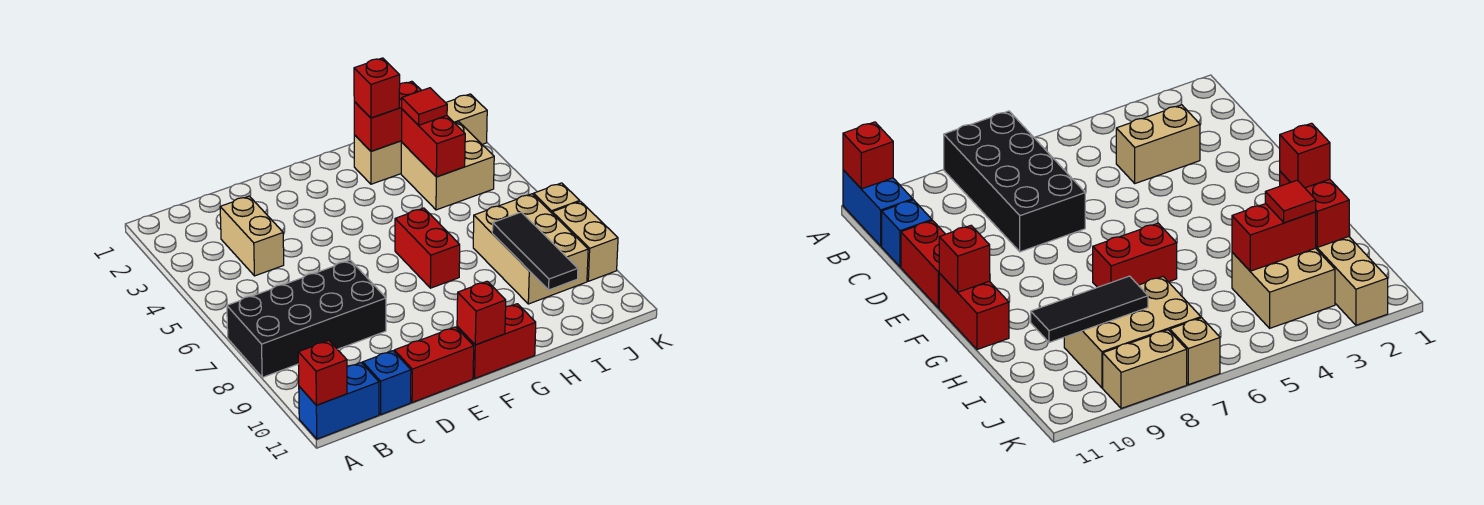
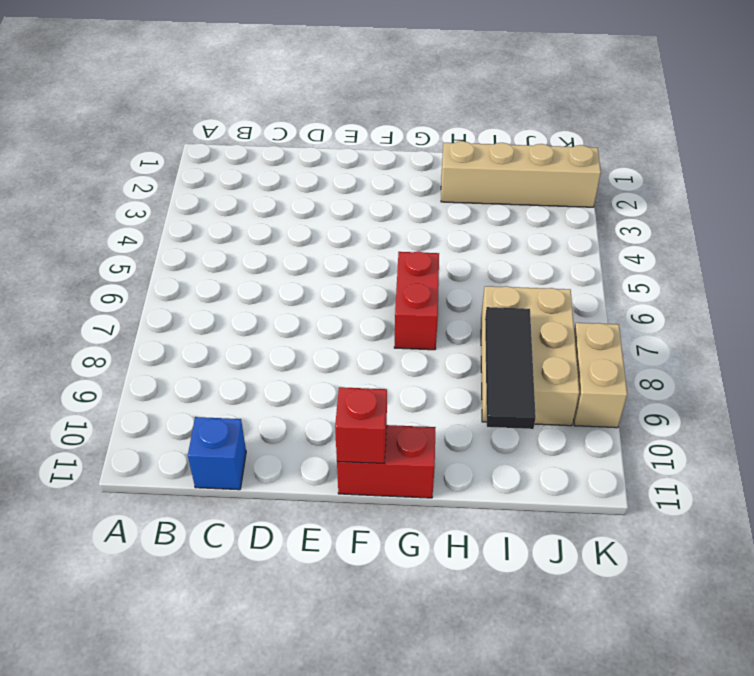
none -> black 2x4 brick [227,260,386,377]
none -> blue 1x2 brick [299,363,379,439]
none -> tan 1x2 brick [220,196,284,276]

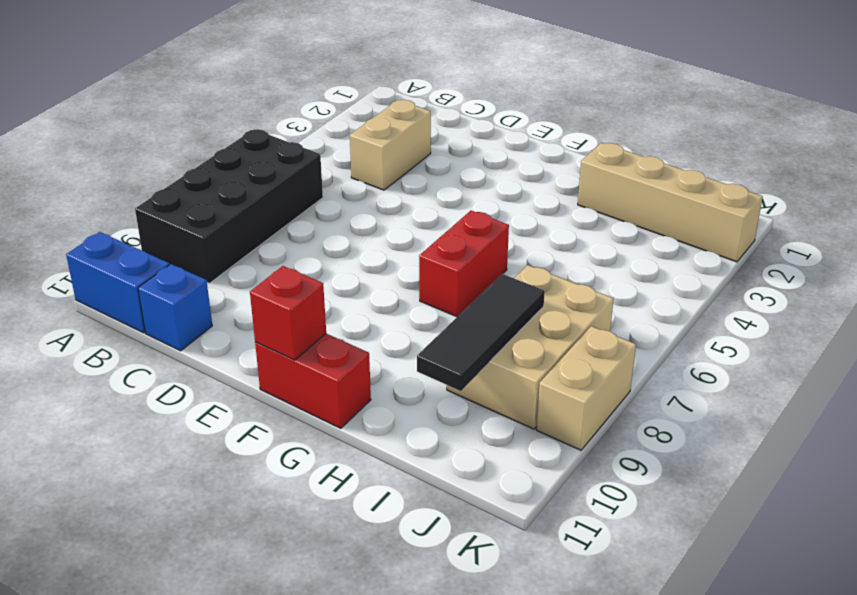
black 2x4 brick [135,129,323,283] -> black 2x4 brick turned to [227,260,386,377]
none -> red 1x2 brick [394,327,474,403]
none -> tan 2x2 brick [401,122,494,210]
none -> tan 1x1 brick [534,183,580,213]

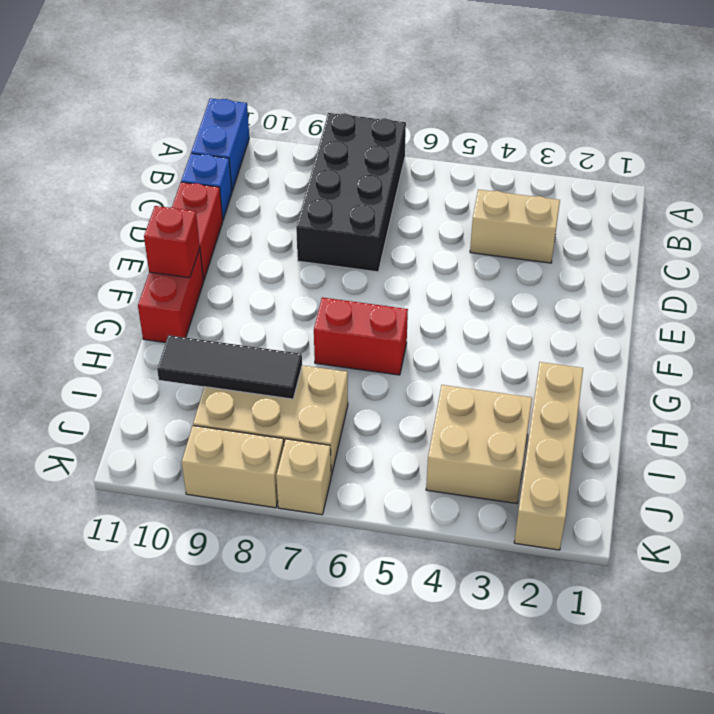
none -> red 1x1 brick [298,340,347,405]
none -> red 1x2 brick [354,81,422,151]
none -> red 1x2 brick [402,109,465,177]

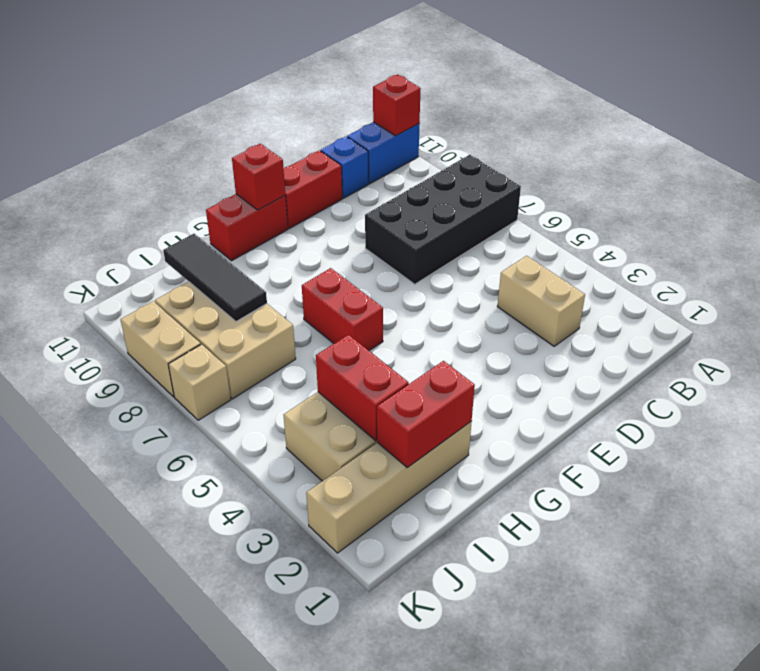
none -> red 1x1 brick [354,58,400,118]
none -> red 1x1 tile [402,88,447,125]

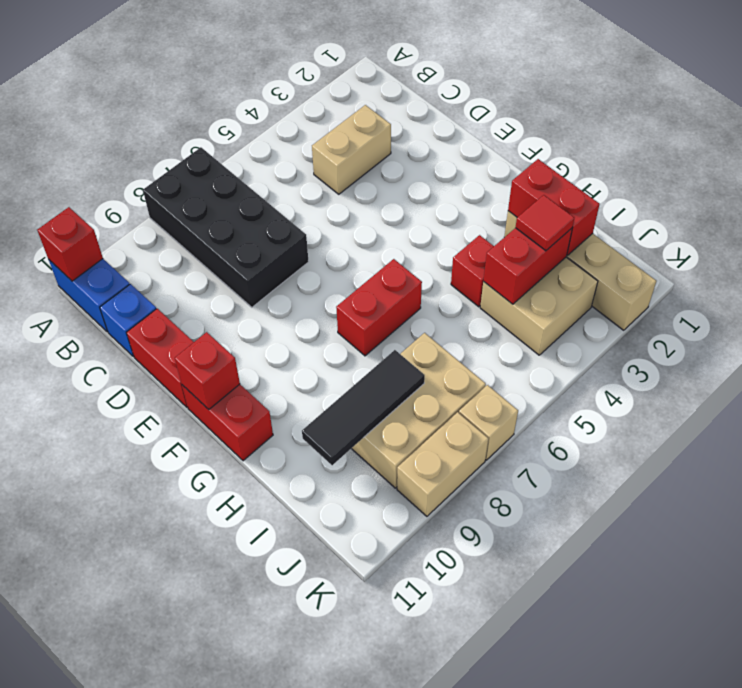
red 1x1 brick [451,235,494,307] -> red 1x1 brick moved to [354,58,400,118]

